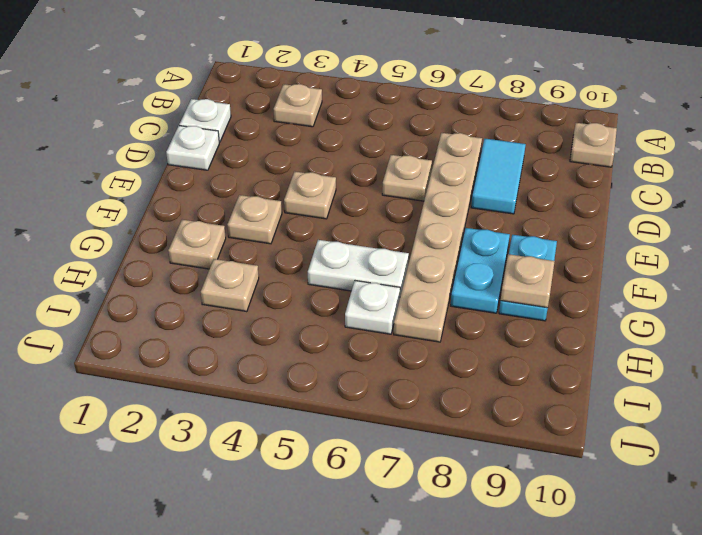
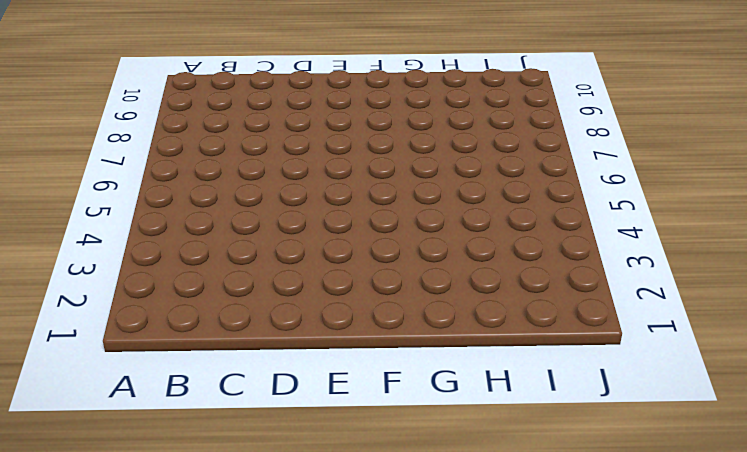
none -> tan 1x1 plate [273,84,322,127]
none -> tan 1x1 plate [570,123,617,167]
none -> white 1x1 plate [179,99,231,142]

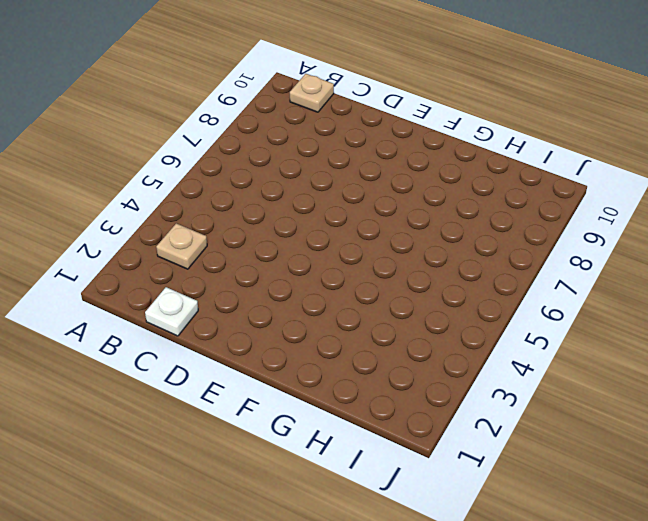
none -> tan 1x6 plate [394,133,482,342]
none -> cyan 1x2 tile [471,139,526,214]
none -> white 1x1 plate [166,126,219,170]

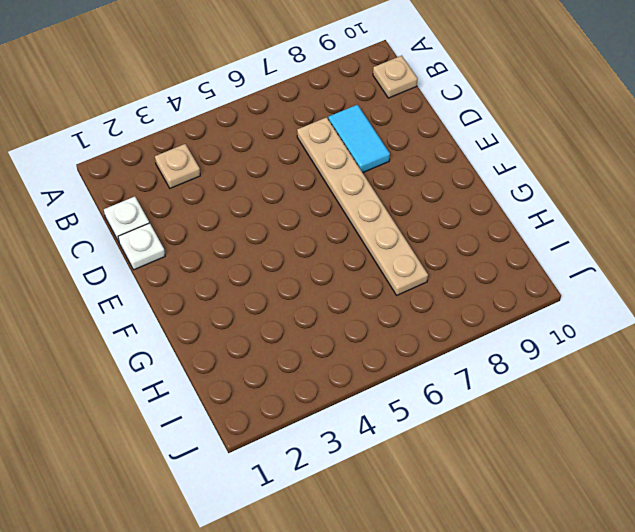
none -> tan 1x1 plate [382,155,432,201]
none -> tan 1x1 plate [284,171,336,219]
none -> tan 1x1 plate [227,195,282,244]

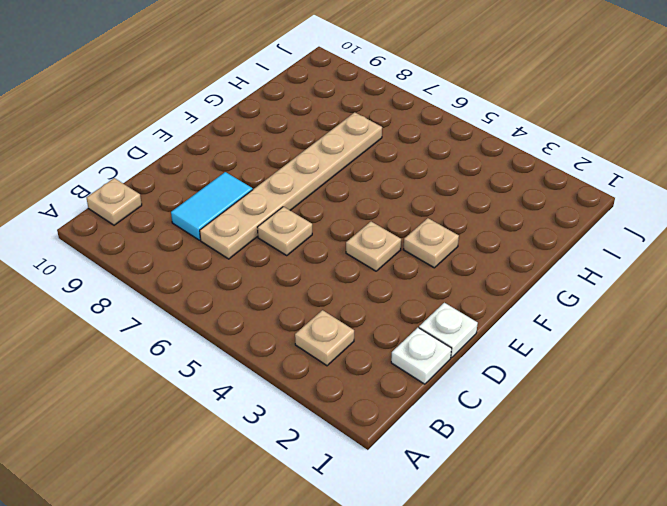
none -> cyan 1x2 plate [450,228,510,313]
none -> cyan 1x2 plate [499,235,557,321]
none -> tan 1x1 plate [168,220,226,269]

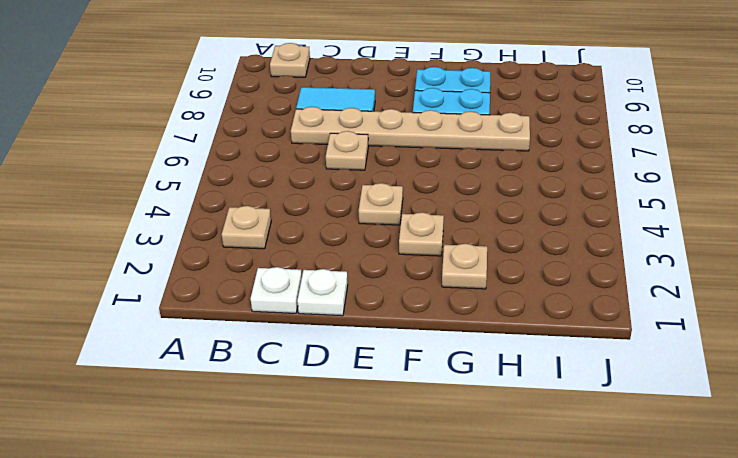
none -> white 1x2 plate [308,240,409,296]
none -> tan 1x1 plate [201,259,259,312]
none -> white 1x1 plate [345,281,400,334]

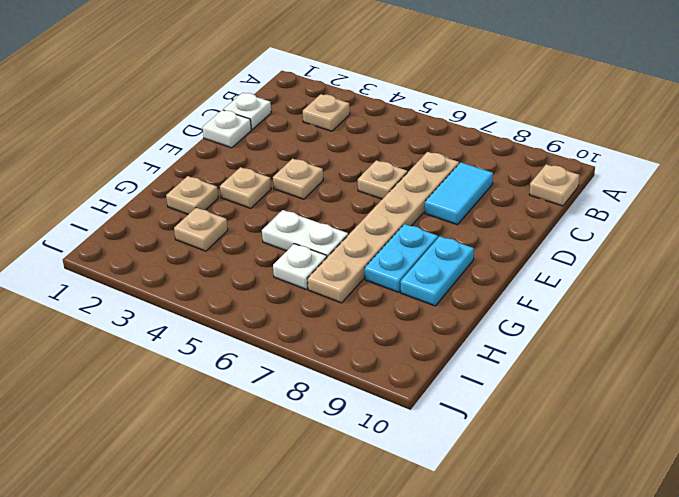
none -> tan 1x1 plate [501,254,555,308]

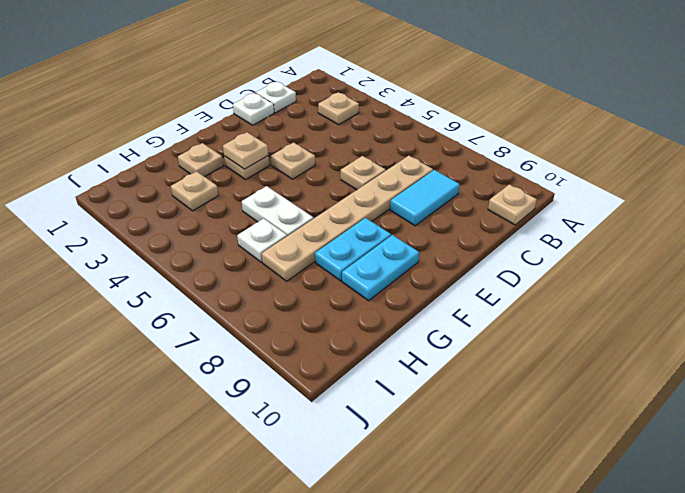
tan 1x1 plate [223,132,268,169] -> tan 1x1 plate moved to [501,254,555,308]

